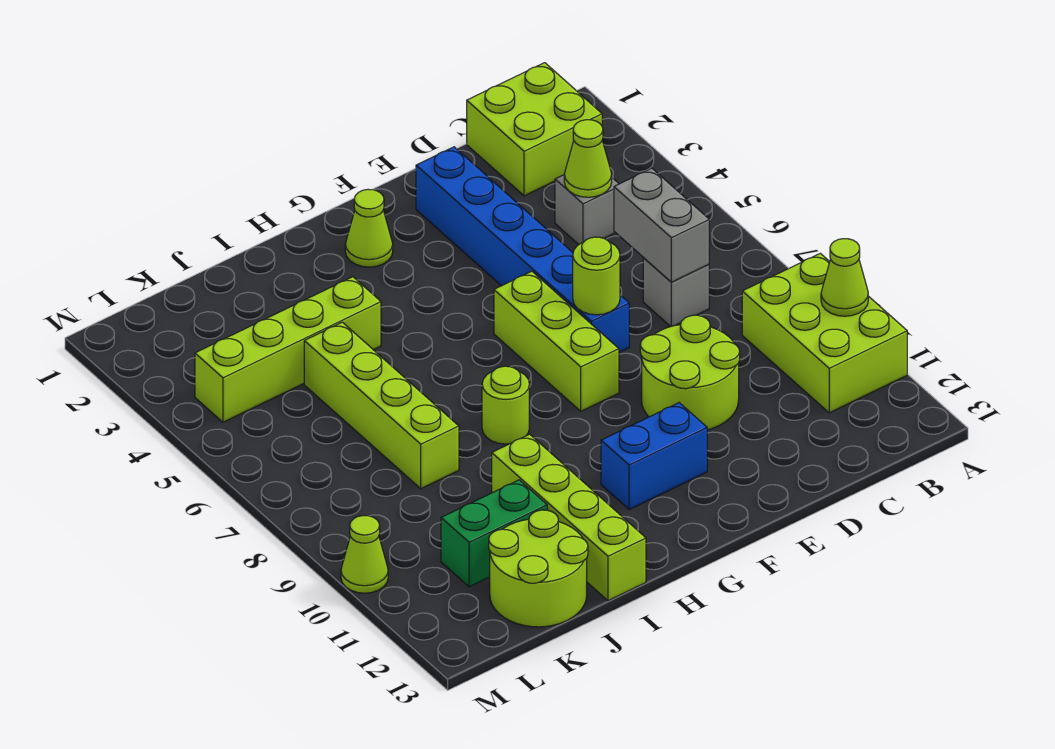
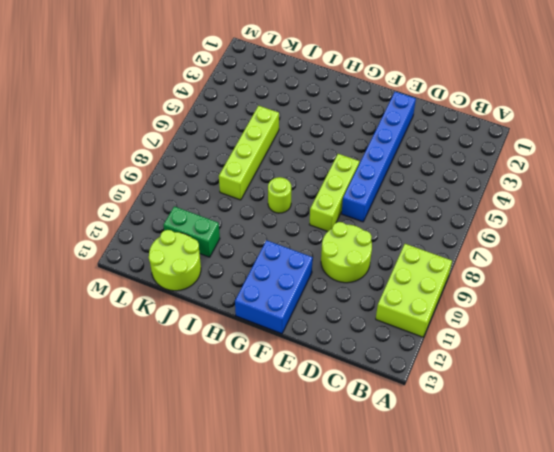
blue 2x3 brick [235,240,313,334] -> blue 1x2 brick [601,403,707,510]
none -> lime 2x2 brick [467,63,602,196]
none -> grey 1x1 brick [555,175,619,245]
none -> grey 1x1 brick [643,258,709,327]

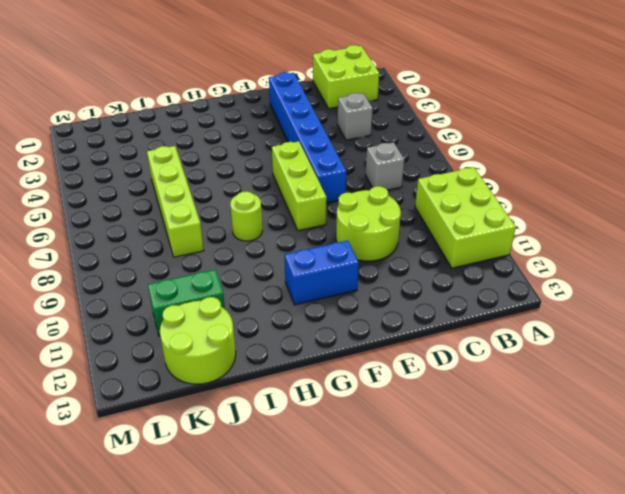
none -> lime 1x1 cone [345,189,393,267]
none -> lime 1x4 brick [195,277,381,422]
none -> lime 1x4 brick [492,434,646,601]

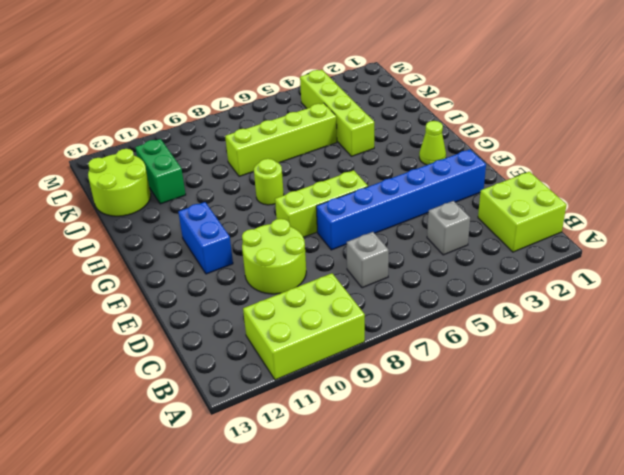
none -> lime 1x4 brick [492,434,646,601]
none -> lime 1x1 cone [341,516,388,593]
none -> lime 1x1 cone [821,239,868,316]

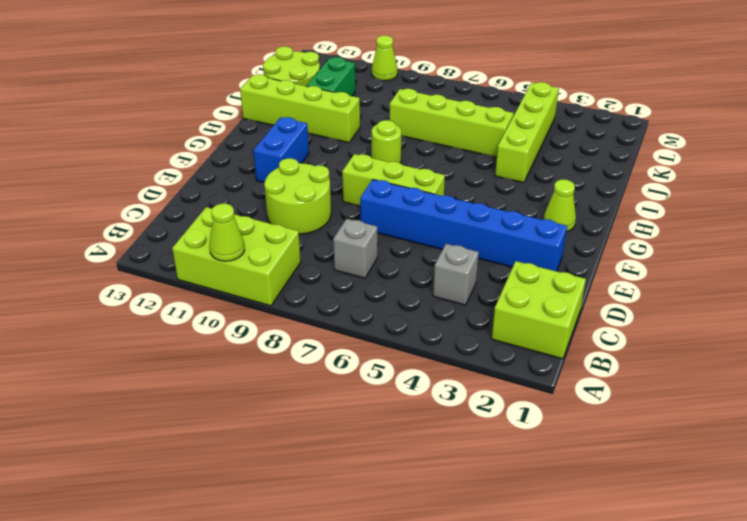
none -> lime 1x1 cone [564,120,612,197]
none -> grey 1x2 brick [614,168,709,282]
none -> lime 1x1 round brick [573,237,620,315]

